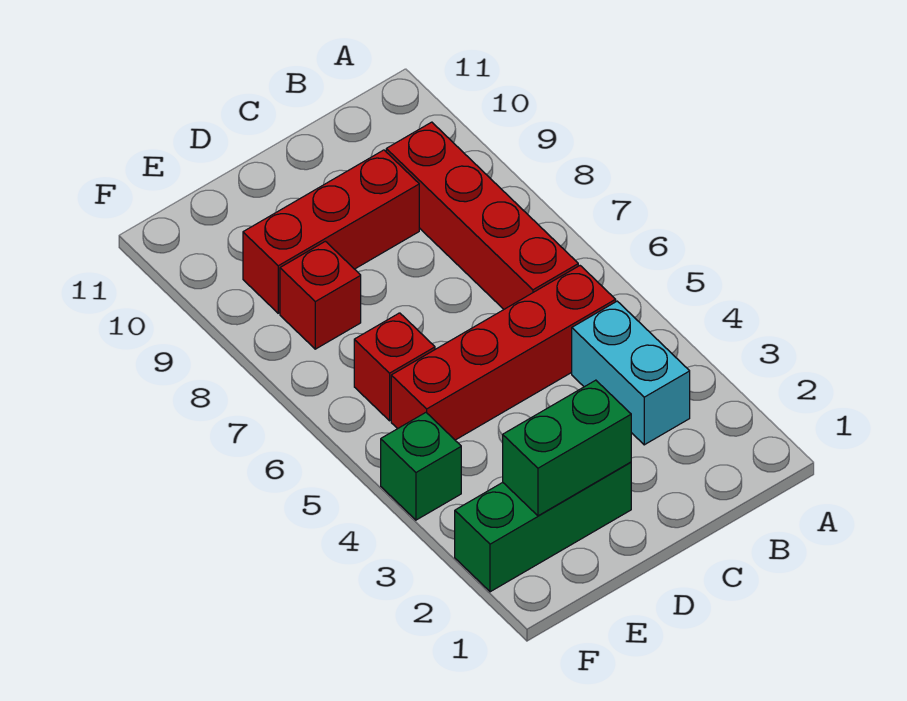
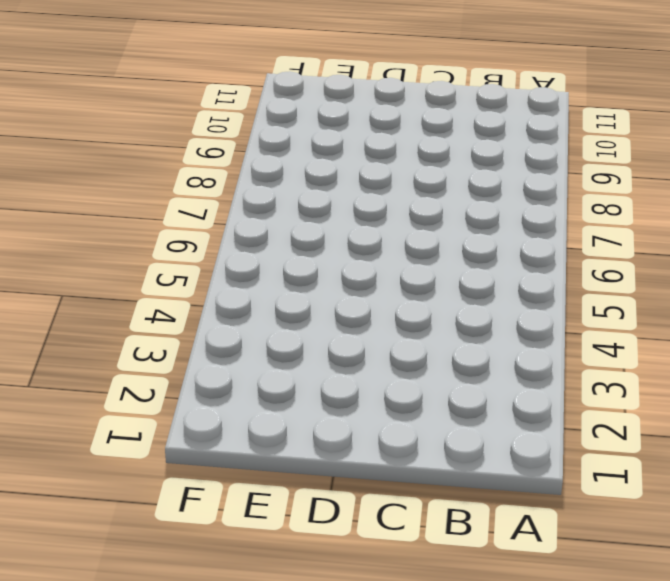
none -> cyan 1x2 brick [572,301,690,445]
none -> red 1x4 brick [391,266,616,440]

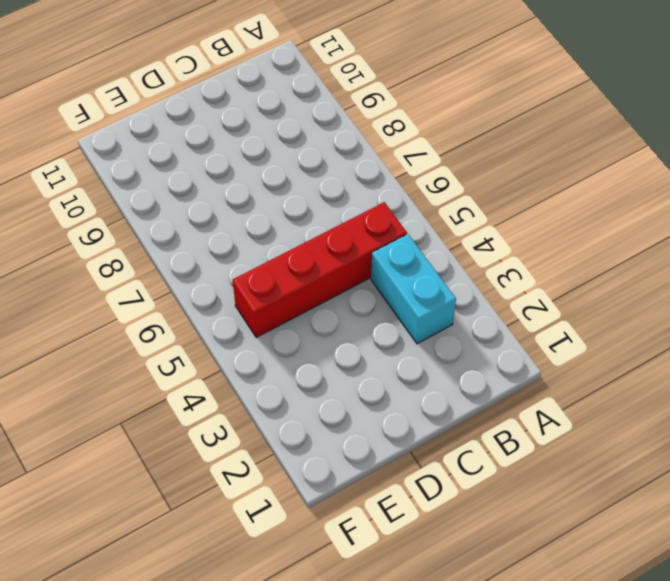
none -> red 1x4 brick [386,122,578,309]
none -> red 1x3 brick [243,150,419,313]

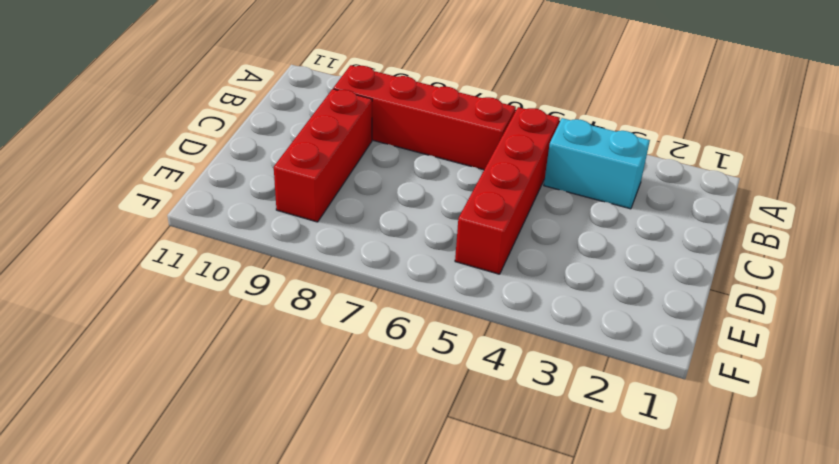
none -> green 1x3 brick [455,462,631,592]
none -> red 1x1 brick [354,313,435,421]

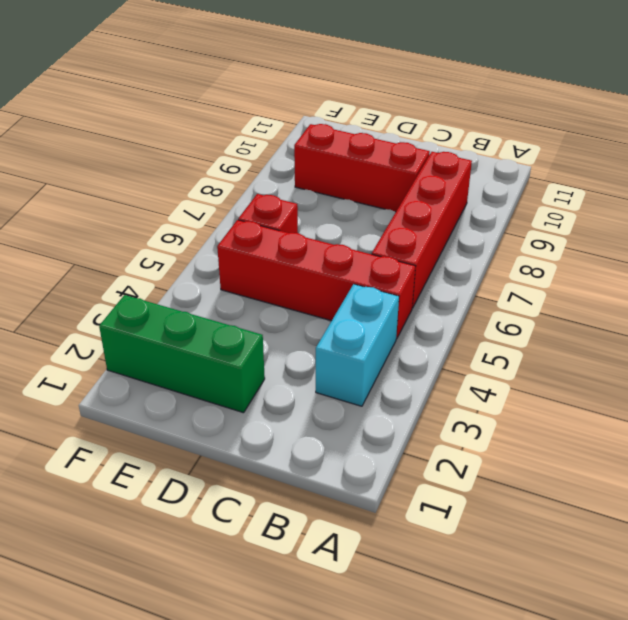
none -> red 1x1 brick [280,241,361,349]
none -> green 1x1 brick [381,413,461,520]

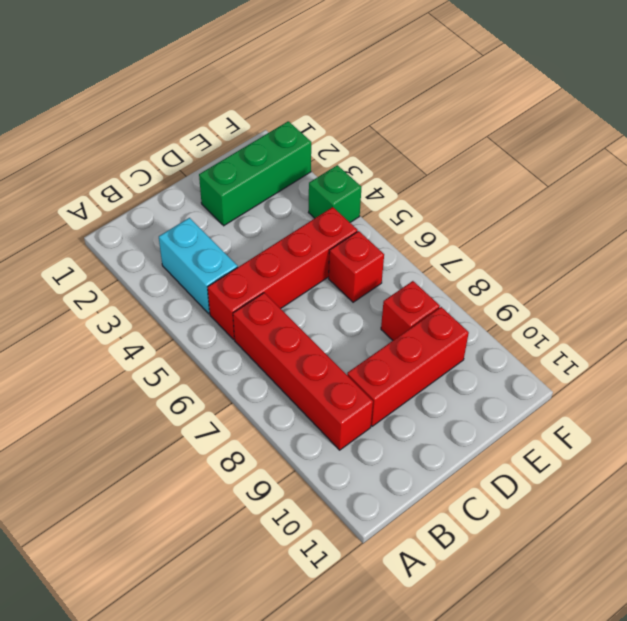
none -> green 1x2 brick [503,380,631,516]

